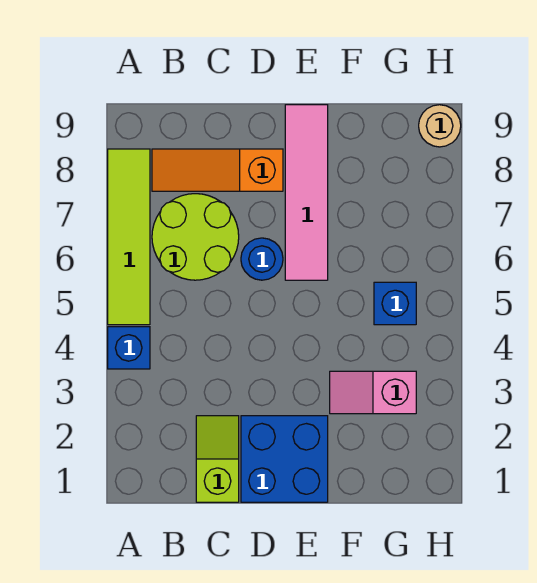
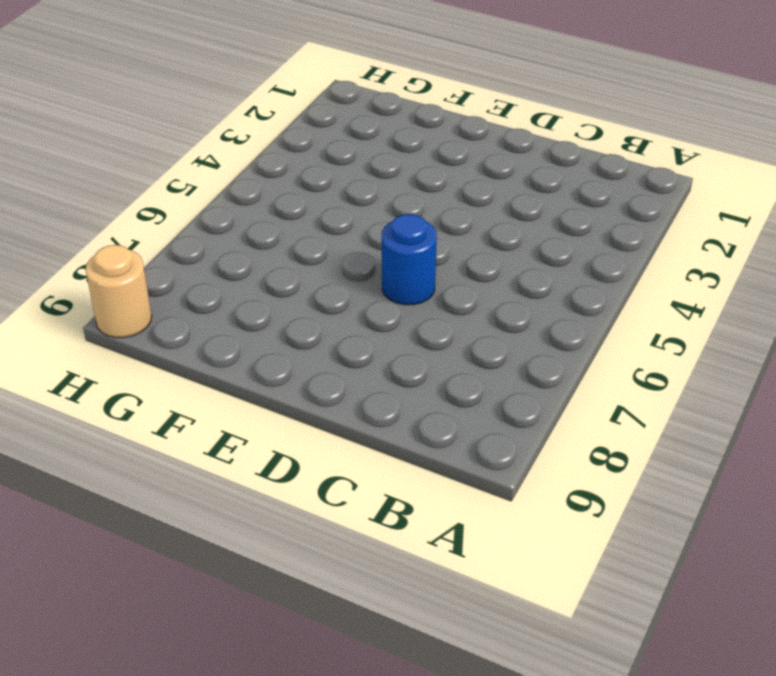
none -> blue 1x1 brick [108,327,150,369]
none -> lime 1x4 tile [108,149,150,325]

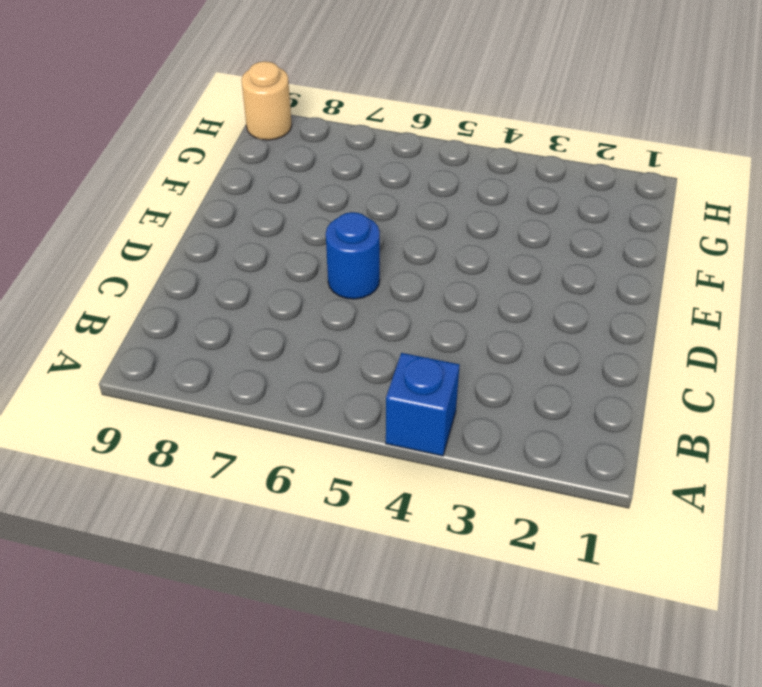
none -> lime 1x4 tile [108,149,150,325]
none -> lime 2x2 round brick [152,194,239,280]

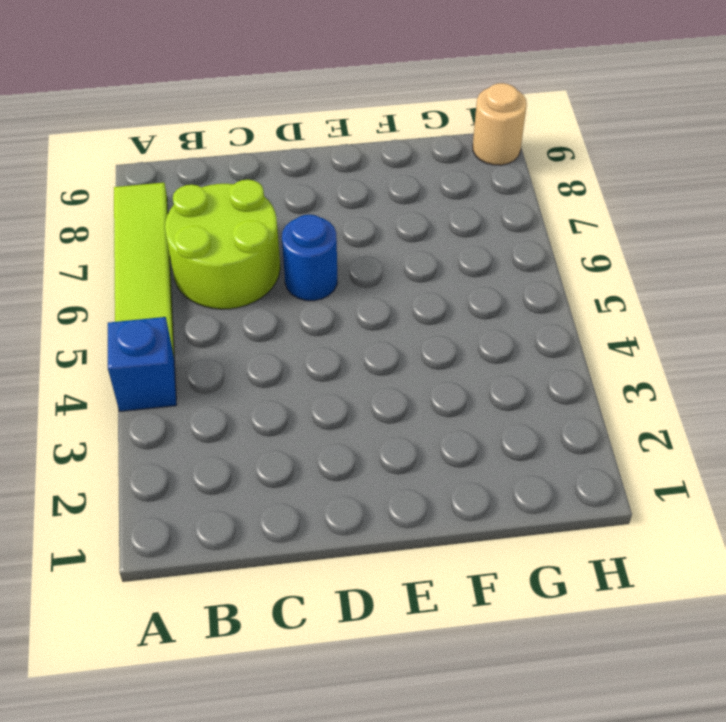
none -> orange 1x3 slope [152,149,283,191]
none -> lime 1x2 slope [196,416,239,502]

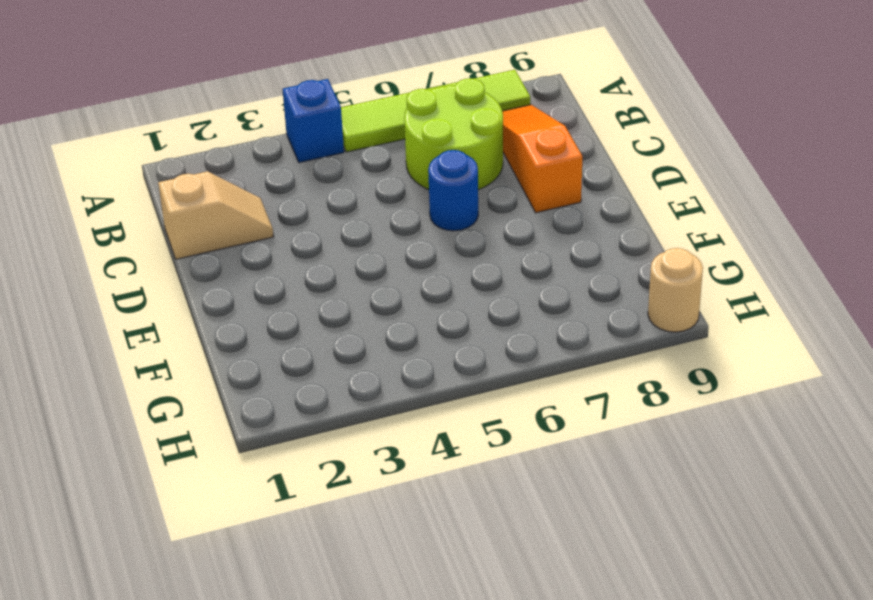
tan 1x2 slope [158,171,274,259] -> lime 1x2 slope [196,416,239,502]
none -> blue 2x2 brick [241,416,328,502]
none -> pink 1x4 tile [285,105,328,280]

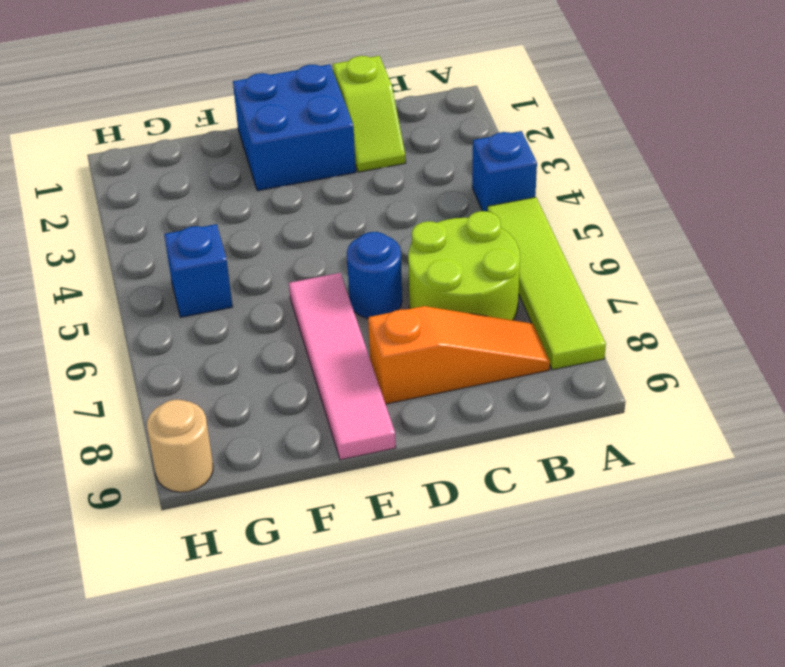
none -> pink 1x2 slope [330,371,416,414]

